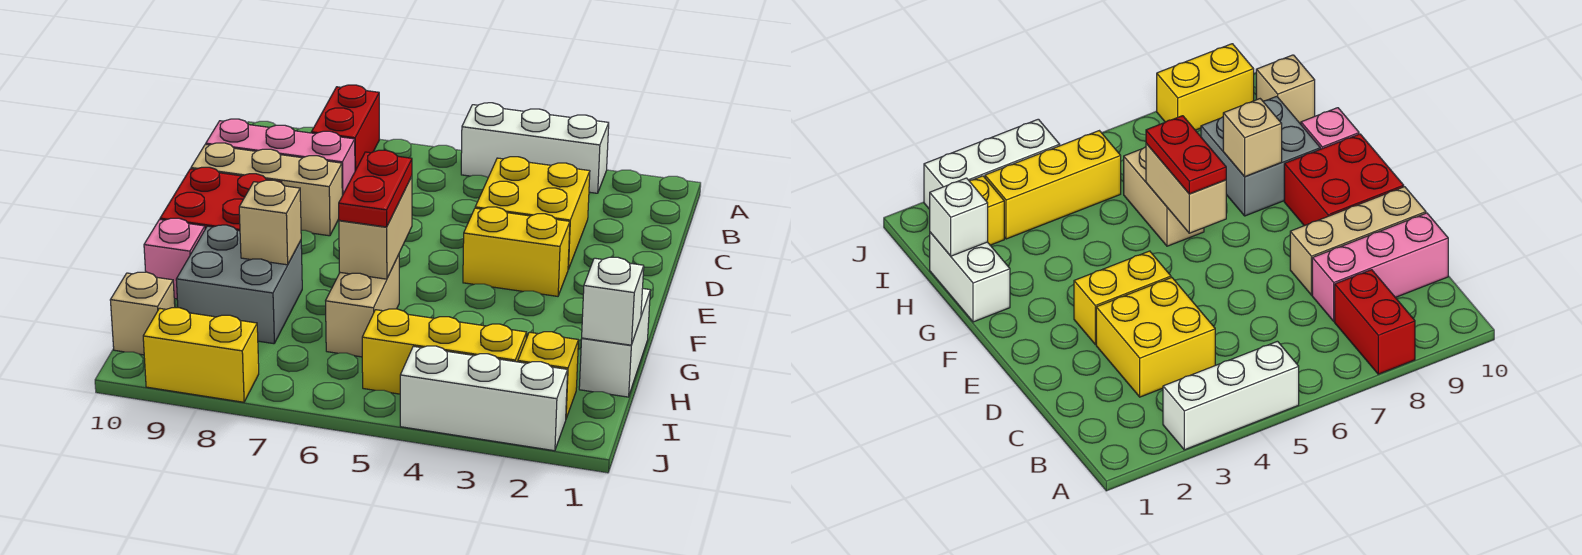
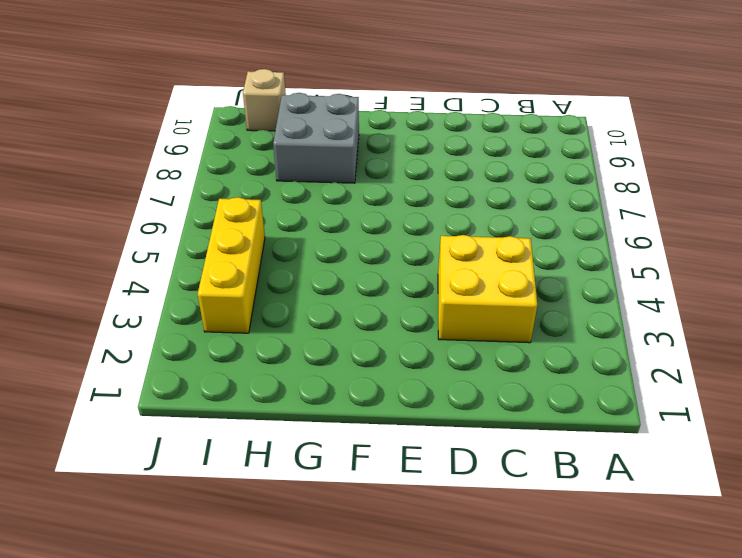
none -> white 1x3 brick [461,103,609,193]
none -> red 1x2 brick [311,85,379,171]
none -> pink 1x3 brick [206,119,355,195]

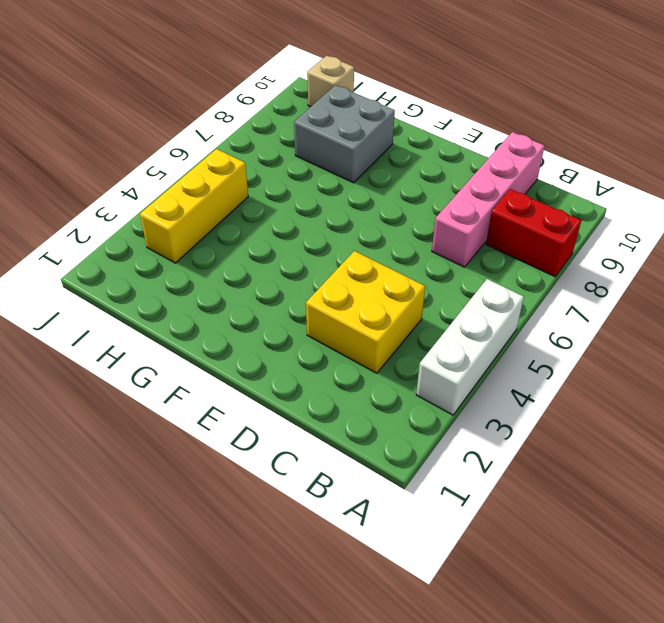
pink 1x4 brick [432,132,545,267] -> pink 1x3 brick [206,119,355,195]
none -> tan 1x3 brick [191,143,342,236]
none -> yellow 1x2 brick [463,207,570,296]
none -> red 2x2 brick [160,167,282,231]

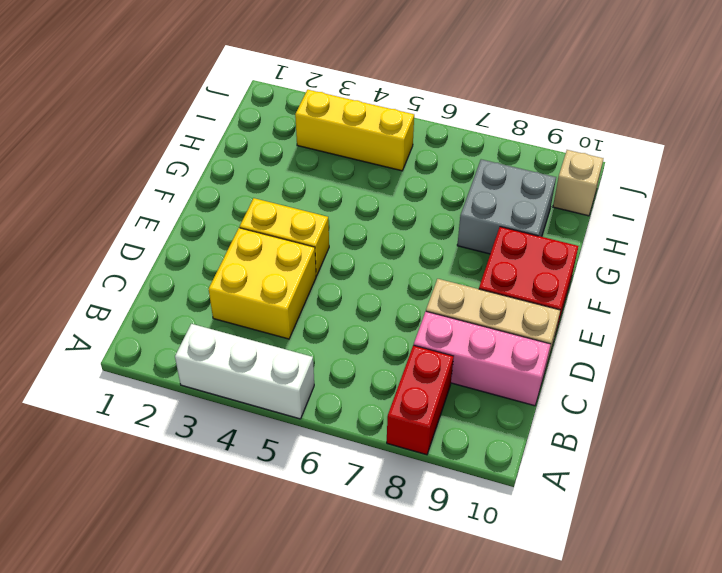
none -> white 1x2 brick [579,289,650,397]
none -> tan 1x2 brick [326,255,399,357]
none -> pink 1x1 brick [144,218,205,299]

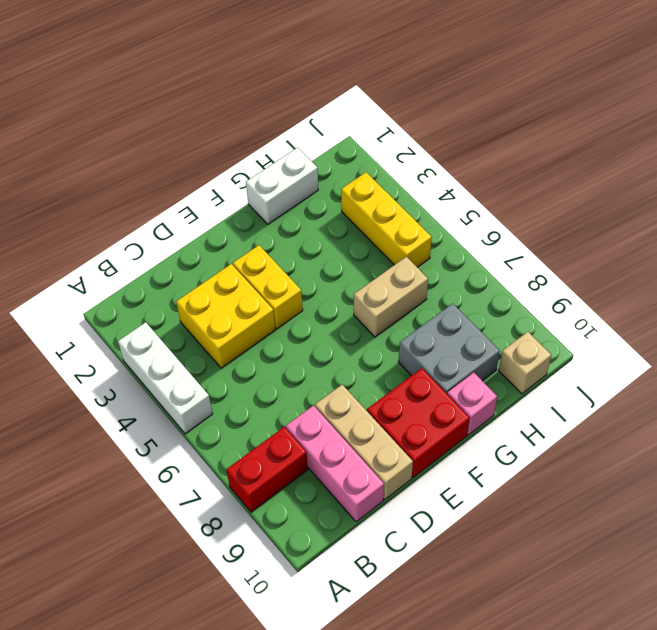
none -> yellow 1x1 brick [518,332,578,418]
none -> white 1x3 brick [400,346,568,451]
none -> yellow 1x2 brick [143,308,259,402]

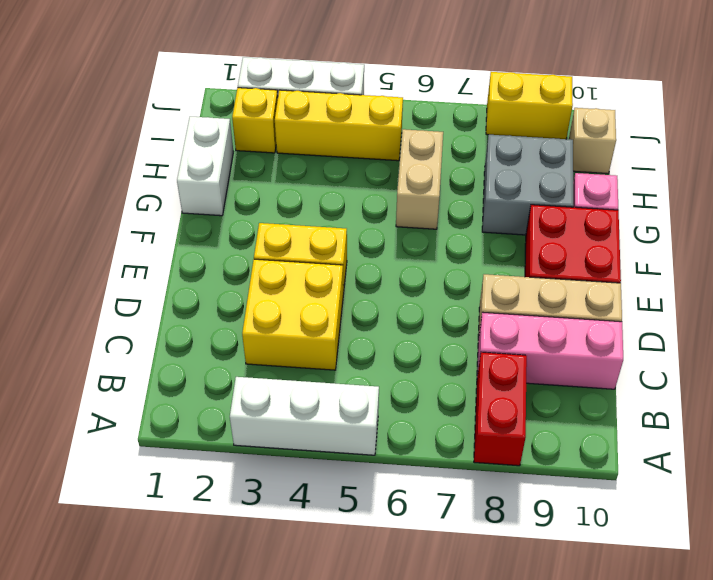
none -> tan 1x2 brick [339,177,412,279]
none -> tan 1x1 brick [239,180,301,265]
none -> white 1x1 brick [582,257,644,345]

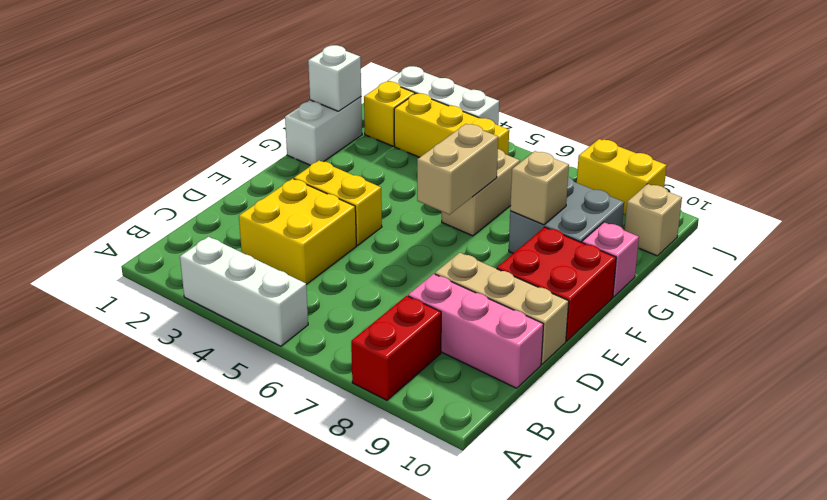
none -> red 1x2 plate [339,150,412,227]

